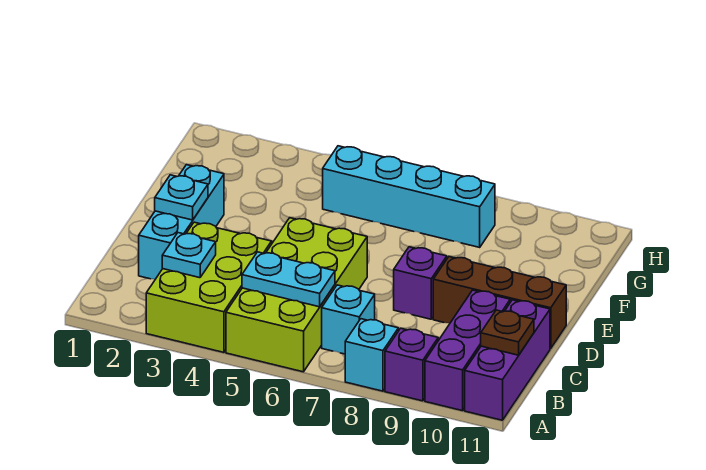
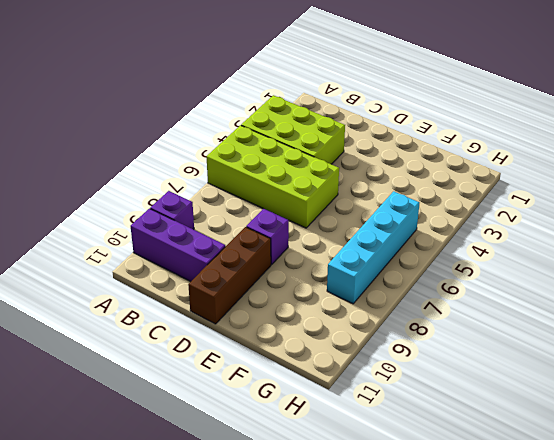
none -> cyan 1x1 brick [345,319,398,391]
none -> purple 1x3 brick [465,300,550,420]
none -> cyan 1x1 brick [322,285,375,354]

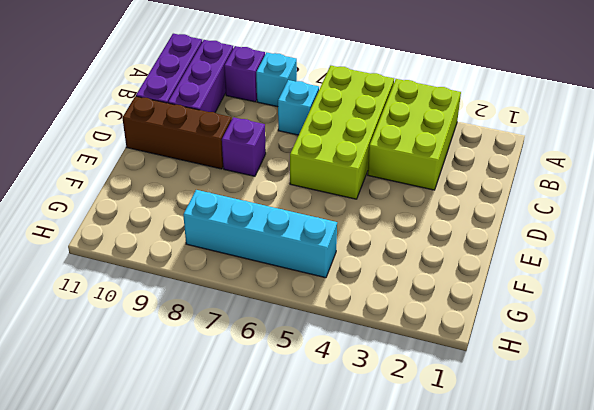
none -> cyan 1x3 brick [139,165,224,279]
none -> cyan 1x1 plate [162,233,216,278]
none -> cyan 1x2 plate [242,252,335,307]

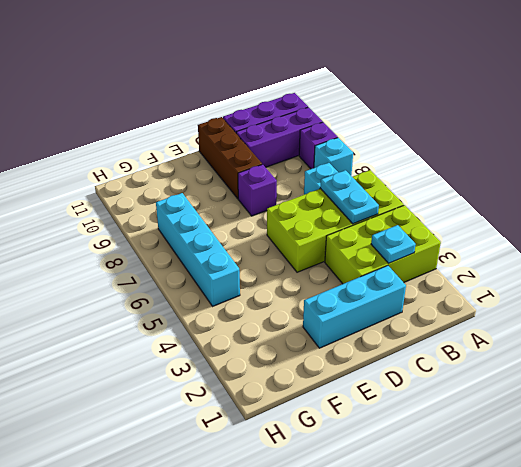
none -> brown 1x1 plate [481,310,534,355]
none -> cyan 1x1 plate [155,175,208,220]

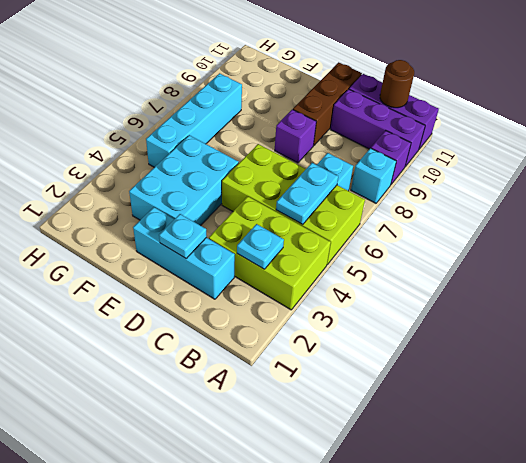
brown 1x1 round brick [380,60,414,108] -> brown 1x1 plate [481,310,534,355]
cyan 2x3 brick [129,135,239,226] -> none

